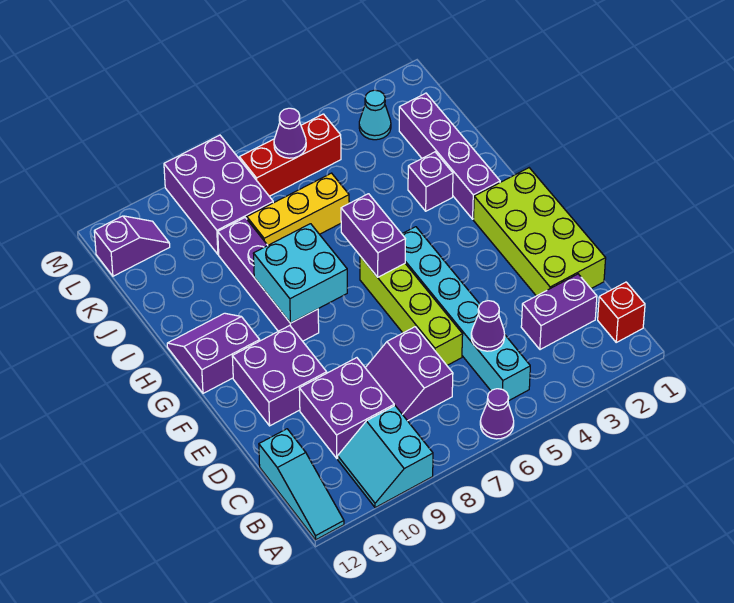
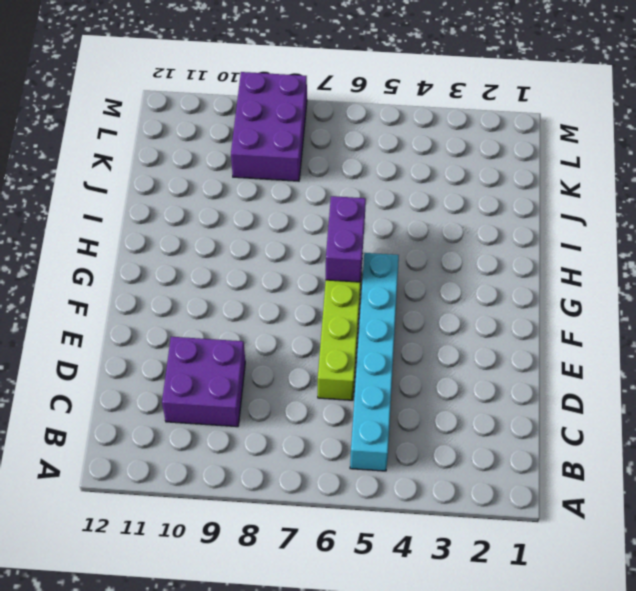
none -> purple 1x1 cone [480,389,514,439]
none -> cyan 2x2 slope [338,406,433,508]
none -> cyan 1x3 slope [259,429,344,540]

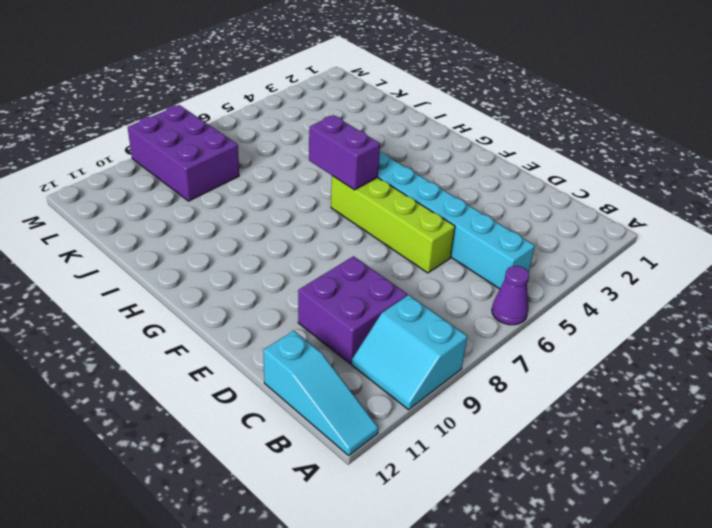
none -> red 1x1 brick [598,282,645,342]
none -> purple 1x2 brick [521,274,597,350]
none -> purple 2x2 slope [366,327,453,421]

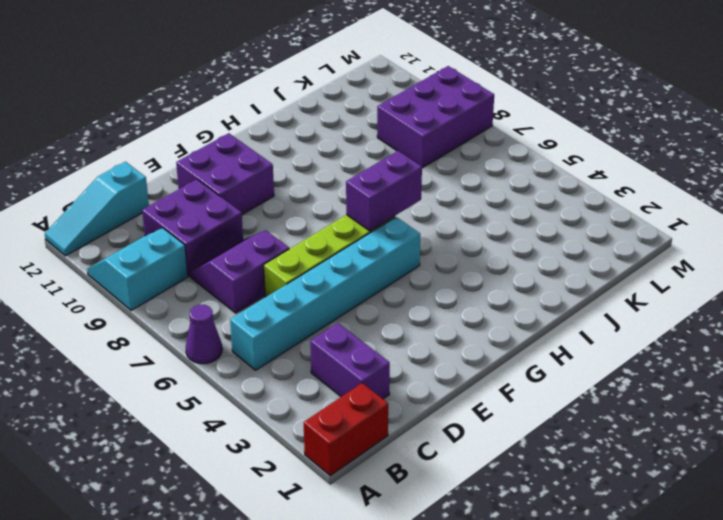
red 1x2 brick [304,383,388,476] -> red 1x1 brick [598,282,645,342]
none -> lime 2x4 brick [473,168,606,296]
none -> purple 1x4 brick [218,218,319,341]
none -> purple 2x2 slope [167,313,260,393]

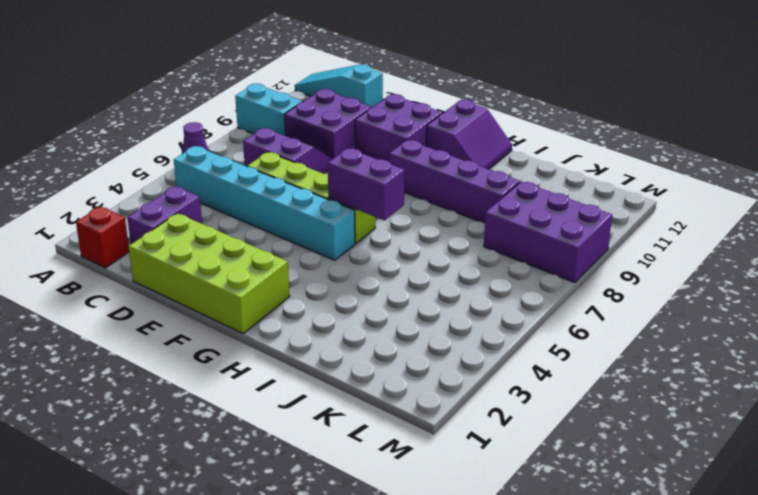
none -> purple 1x4 brick [399,93,500,219]
none -> purple 1x1 brick [408,152,453,211]
none -> yellow 1x3 brick [247,173,349,245]

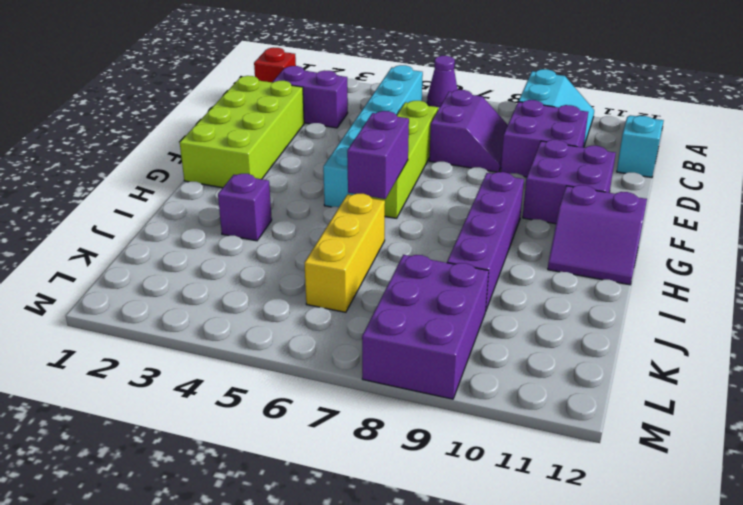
yellow 1x3 brick [304,194,385,312] -> yellow 1x3 brick turned to [247,173,349,245]
none -> purple 1x4 brick [399,93,500,219]
none -> cyan 1x1 cone [359,90,391,140]
none -> red 1x3 brick [239,114,341,196]

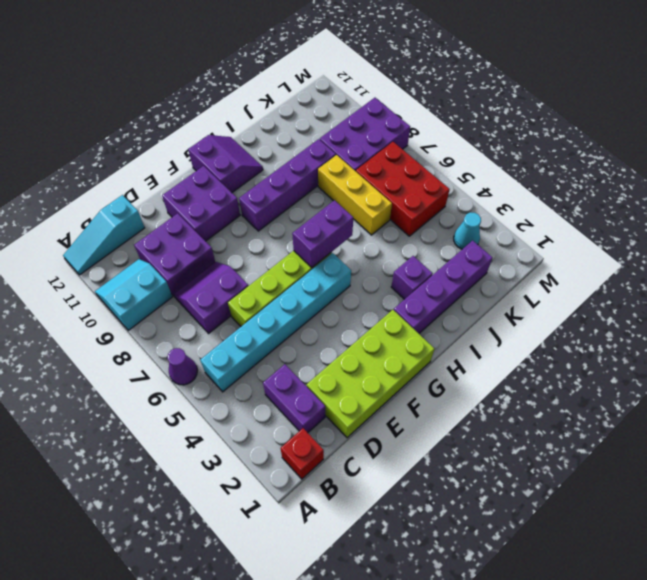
red 2x3 brick [356,142,450,236] -> red 1x3 brick [239,114,341,196]
none -> purple 1x2 slope [94,216,170,276]
none -> purple 1x1 cone [471,301,505,351]
none -> cyan 2x2 brick [253,224,347,323]

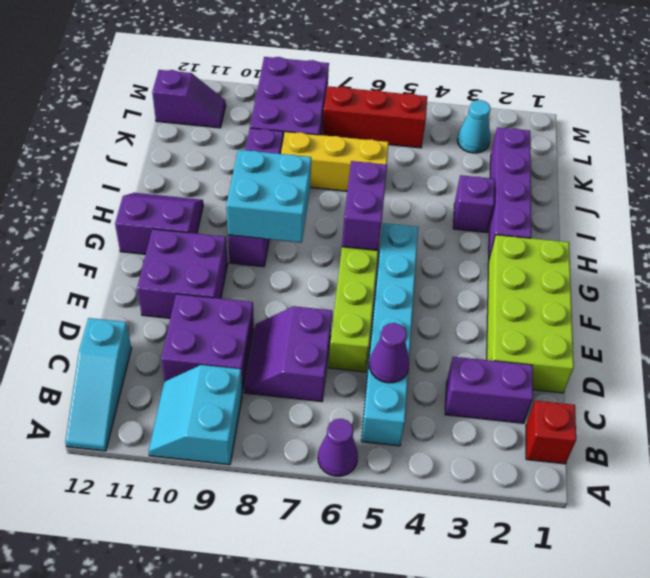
none -> purple 1x1 cone [274,108,306,158]

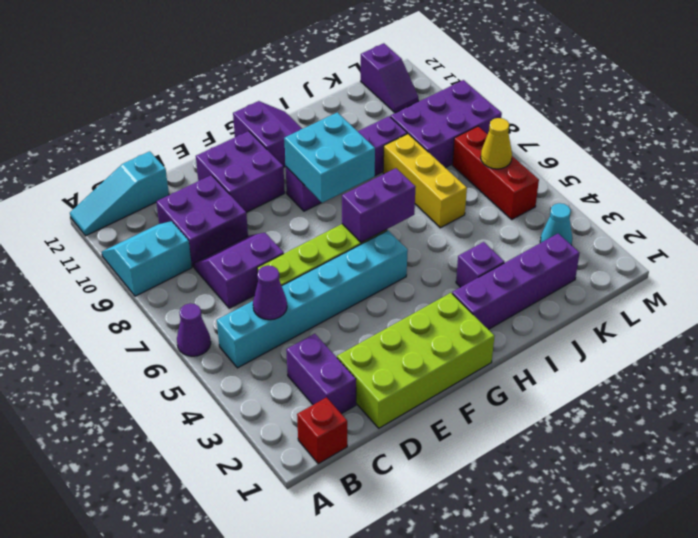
yellow 1x1 cone [481,118,512,169] -> purple 1x1 cone [274,108,306,158]

